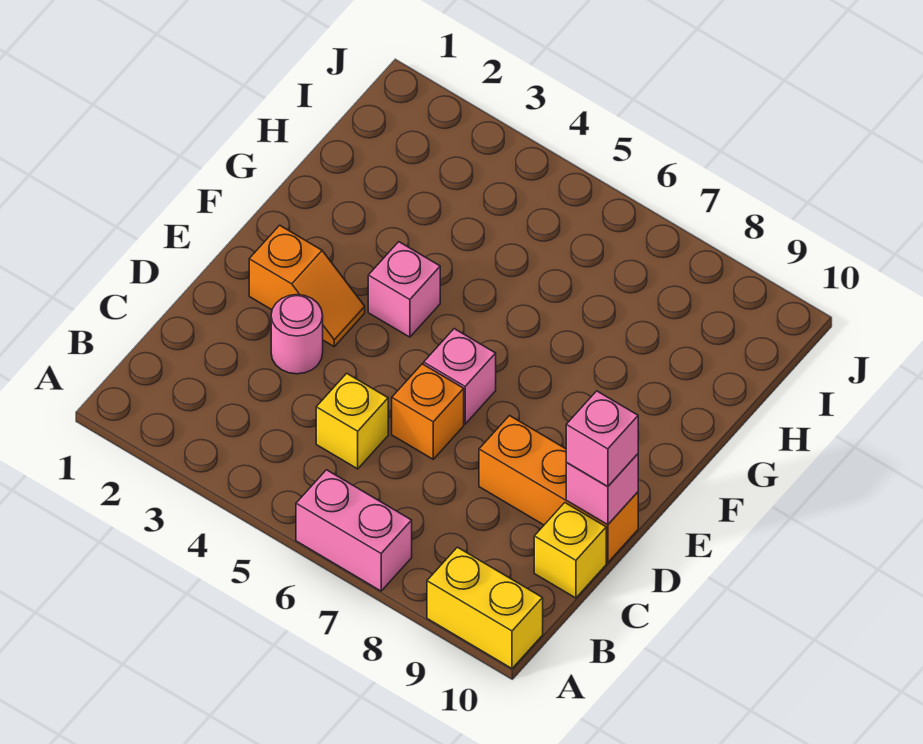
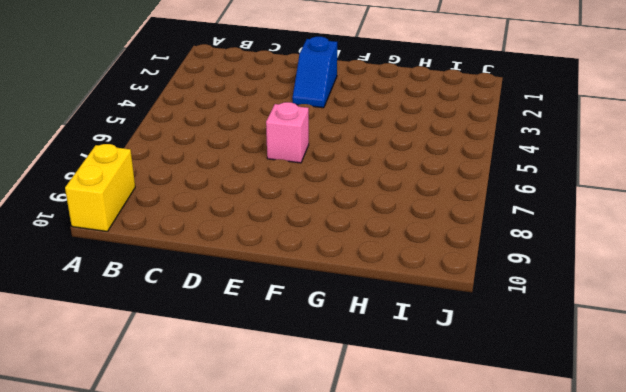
blue 1x2 slope [292,37,337,108] -> orange 1x2 slope [249,225,365,346]
none -> pink 1x2 brick [296,470,412,591]
none -> yellow 1x1 brick [316,373,388,469]
none -> yellow 1x1 brick [534,503,606,598]

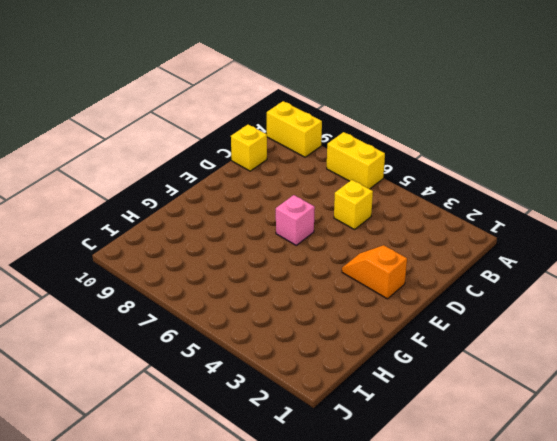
yellow 1x2 brick [327,132,385,189] -> pink 1x2 brick [296,470,412,591]
none -> pink 1x1 round brick [271,295,323,374]
none -> orange 1x1 brick [392,364,464,459]
none -> orange 1x3 brick [479,416,638,563]

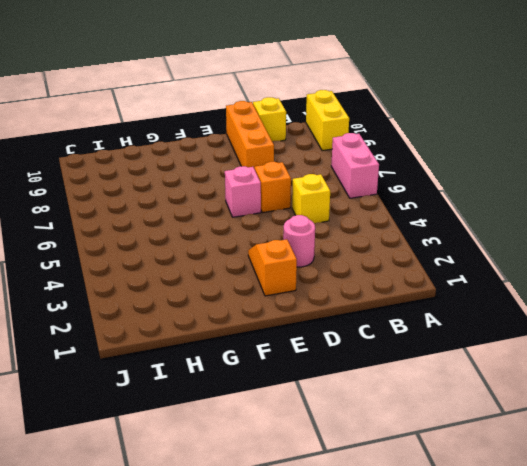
none -> pink 1x1 brick [368,242,440,337]
none -> pink 1x1 brick [566,454,638,525]
none -> pink 1x1 brick [566,391,638,486]

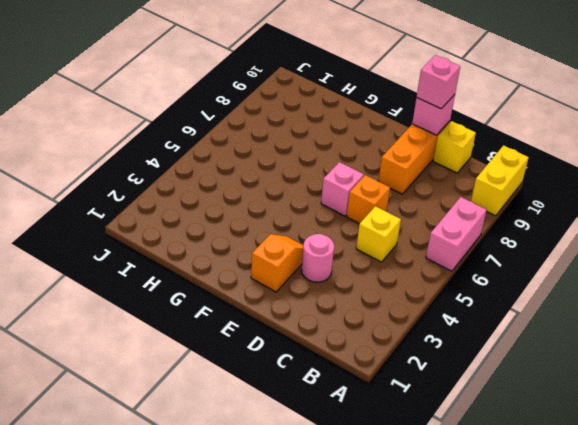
none -> pink 1x1 brick [368,242,440,337]

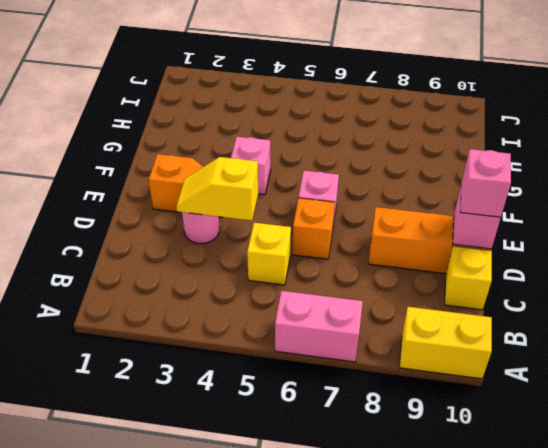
yellow 1x2 slope [176,157,258,220] -> none

